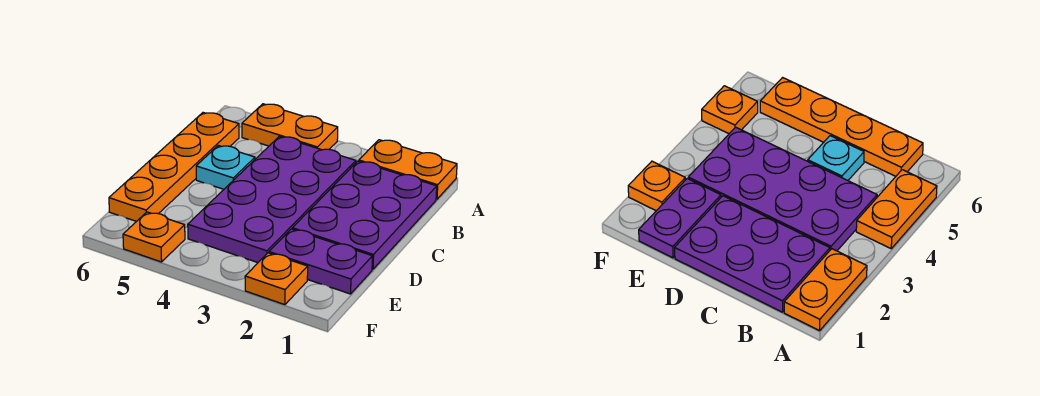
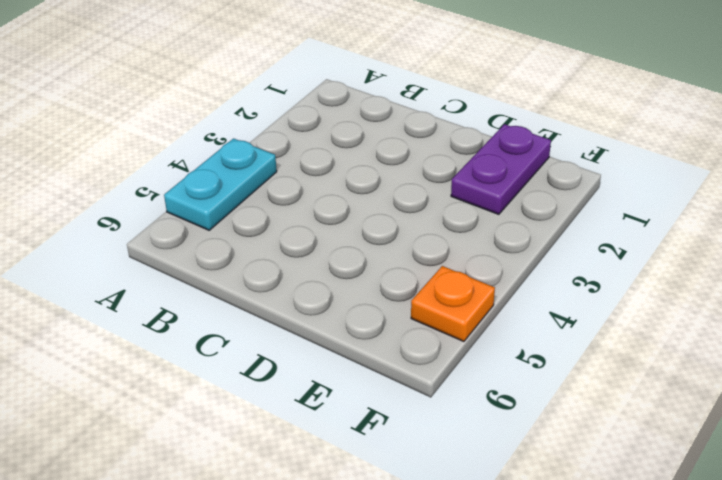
cyan 1x2 plate [164,139,277,230] -> orange 1x2 plate [242,104,338,150]
none -> orange 1x2 plate [359,140,457,199]
none -> purple 2x3 plate [292,161,437,269]

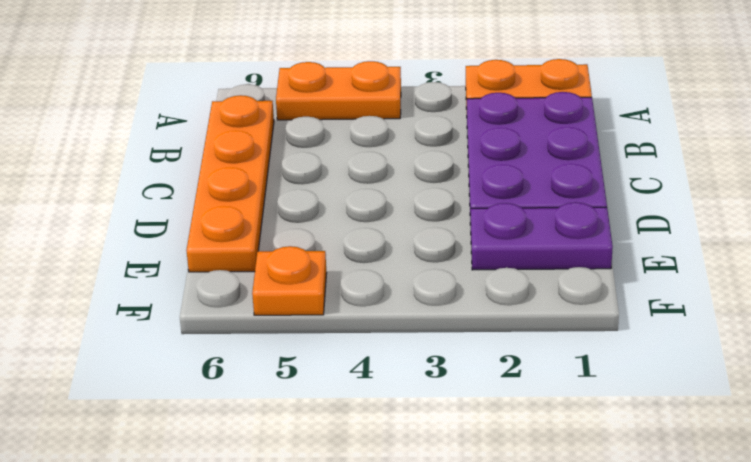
none -> purple 2x4 plate [188,136,356,263]
none -> cyan 1x1 plate [196,145,255,189]

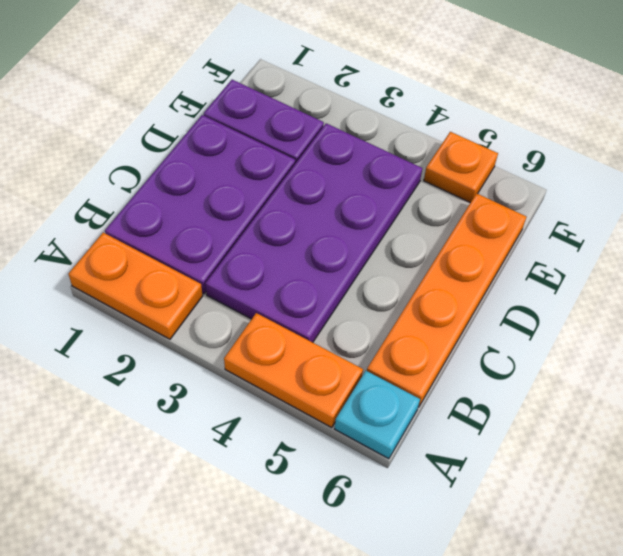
cyan 1x1 plate [335,371,420,459] -> cyan 1x1 plate moved to [196,145,255,189]
none -> orange 1x1 plate [245,253,308,305]

